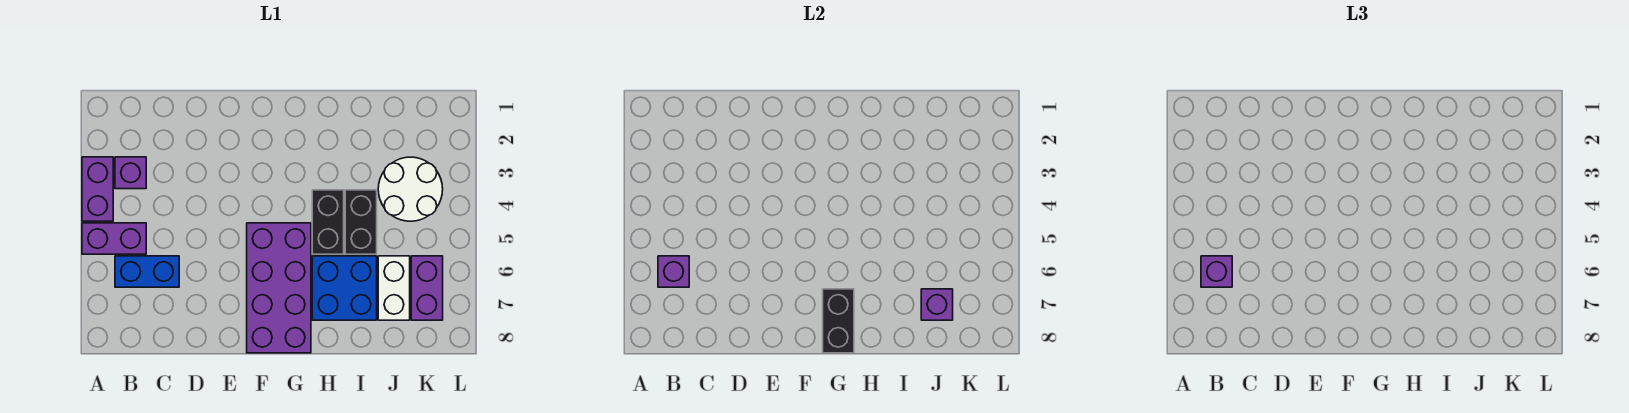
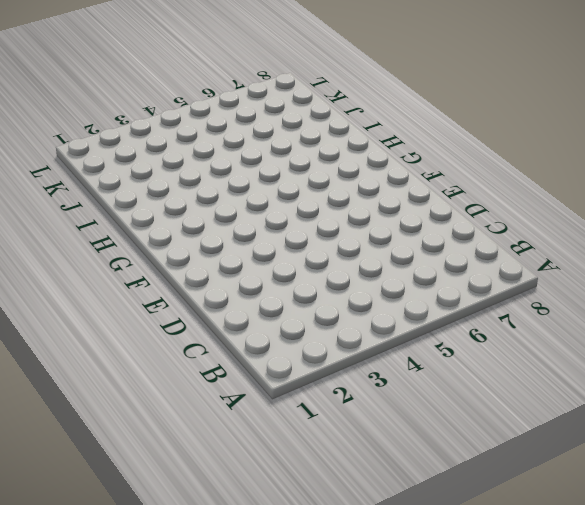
none -> purple 1x2 brick [82,157,113,221]
none -> purple 1x2 brick [82,223,146,254]
none -> purple 1x1 brick [115,157,146,189]

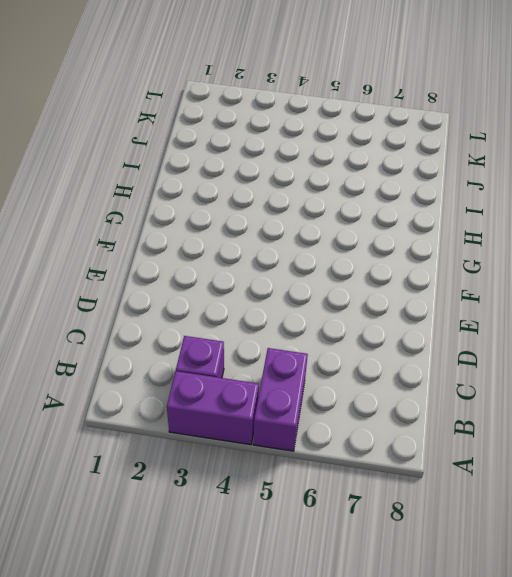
none -> blue 1x2 brick [115,256,179,287]
none -> purple 2x4 brick [247,223,311,353]
none -> black 1x2 brick [312,190,344,254]

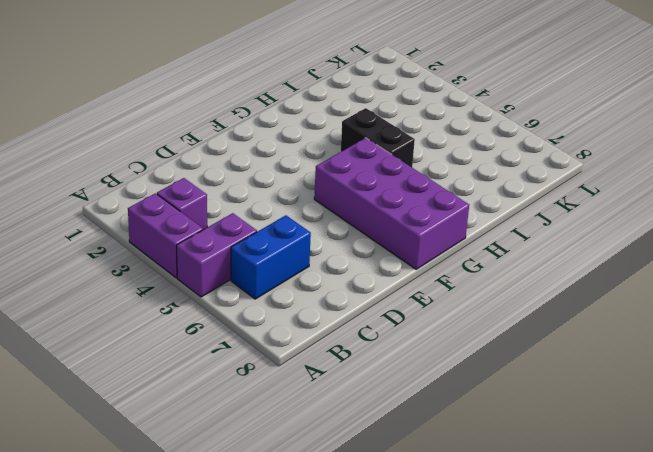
none -> blue 2x2 brick [312,256,377,320]
none -> black 1x2 brick [345,190,377,254]
none -> white 2x2 round brick [378,157,443,221]

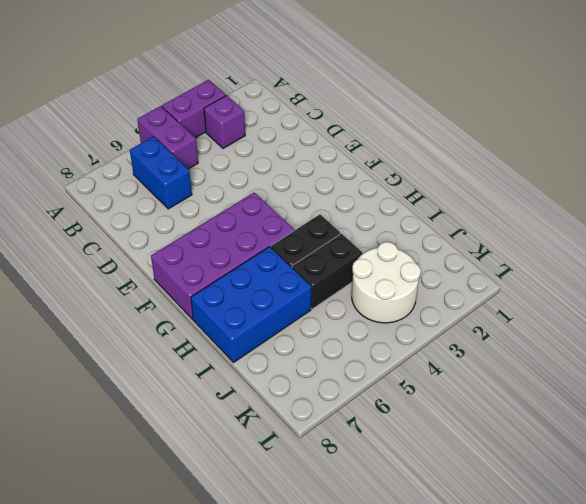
blue 2x3 brick [191,247,312,362] -> blue 2x2 brick [312,256,377,320]
none -> white 1x2 brick [378,256,410,320]
none -> purple 1x2 brick [411,256,443,320]
none -> purple 1x1 brick [658,256,689,287]

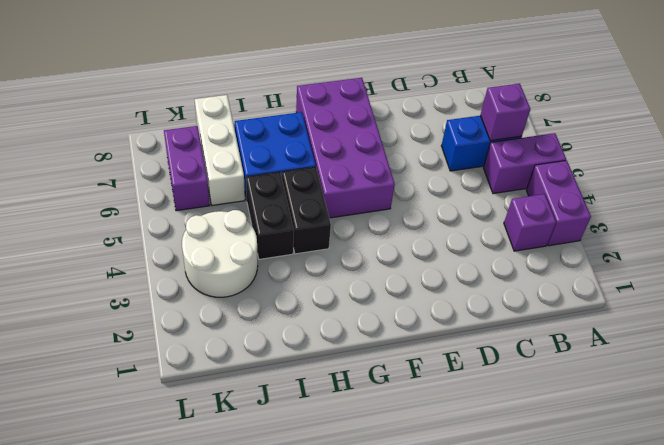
white 1x3 brick [195,95,245,205] -> white 1x2 brick [378,256,410,320]
none -> black 1x2 brick [823,289,854,353]
none -> purple 1x1 brick [921,289,953,320]
none -> purple 1x1 brick [1201,256,1232,287]

